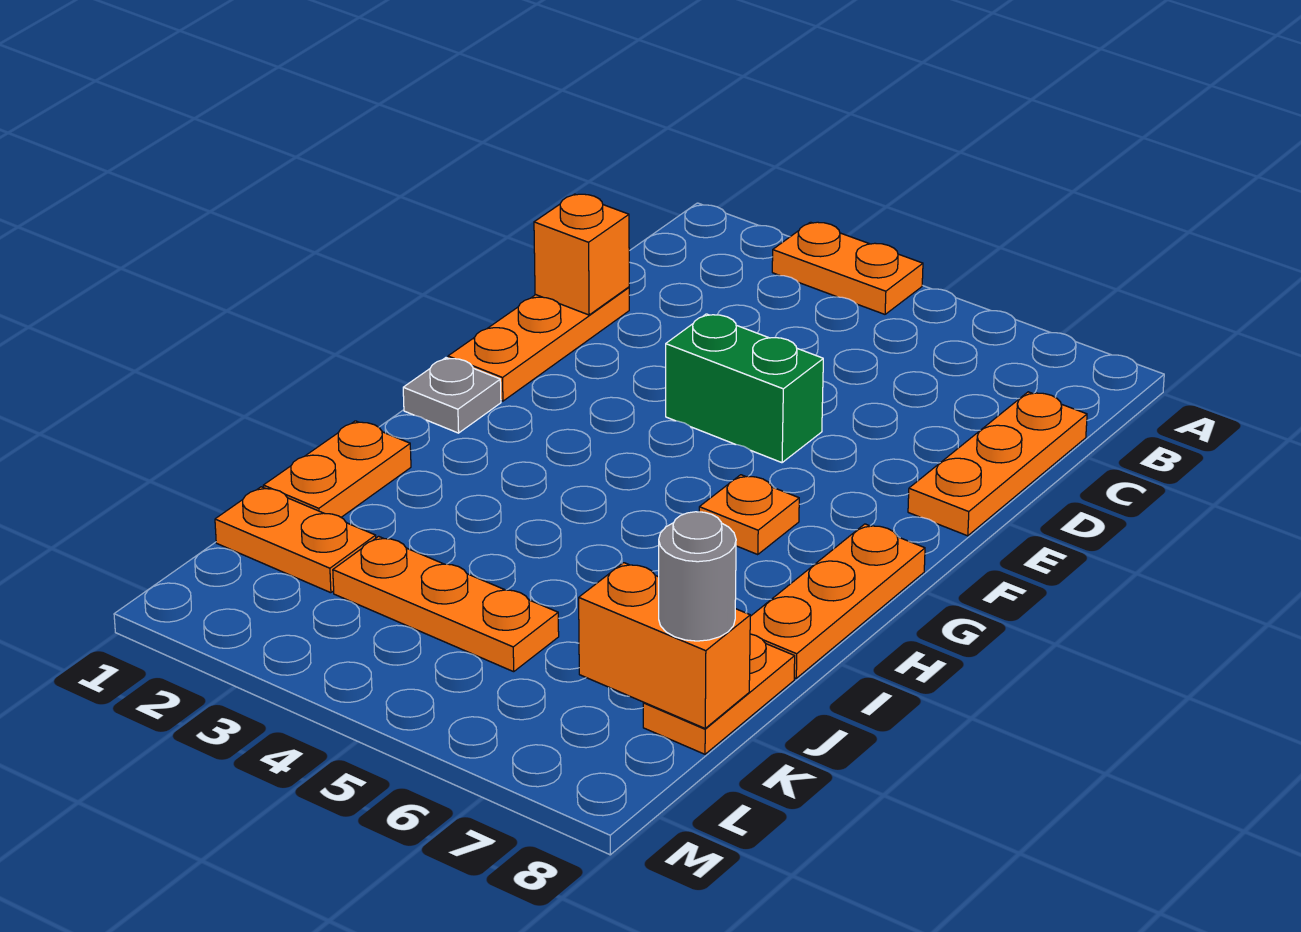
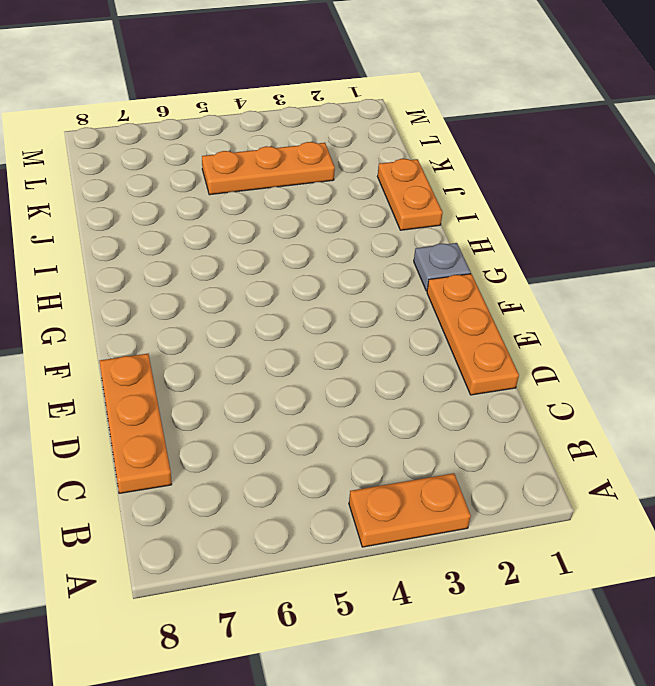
none -> green 1x2 brick [666,314,823,463]
none -> orange 1x1 plate [699,475,799,555]
none -> orange 1x3 plate [750,524,925,678]

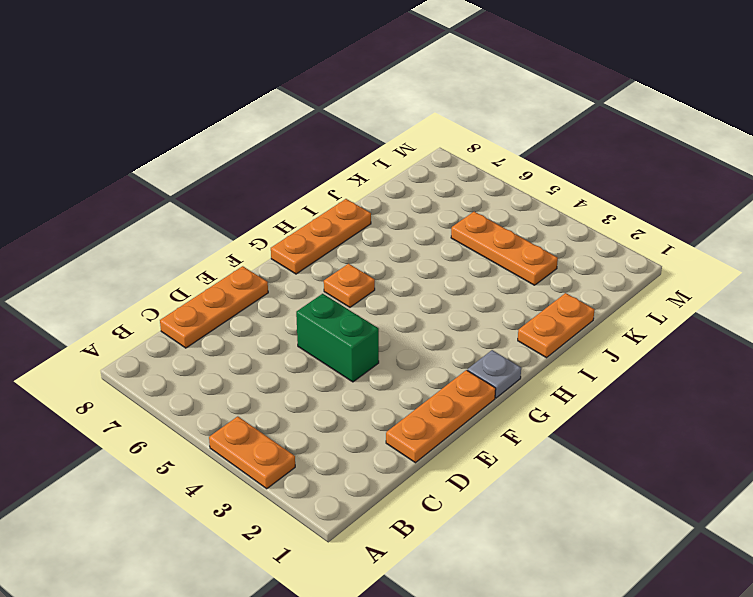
none -> orange 1x2 plate [643,634,795,754]
none -> orange 1x2 plate [215,487,376,593]
none -> orange 1x1 brick [534,194,629,315]

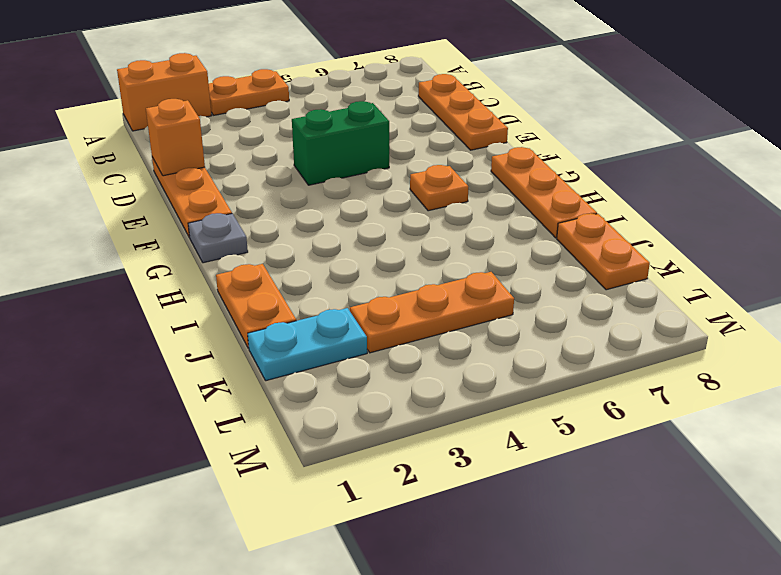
orange 1x2 brick [117,53,212,131] -> orange 1x2 brick moved to [579,563,750,728]
cyan 1x2 plate [248,308,367,381] -> orange 1x2 plate [215,487,376,593]
none -> grey 1x1 round brick [659,512,736,641]

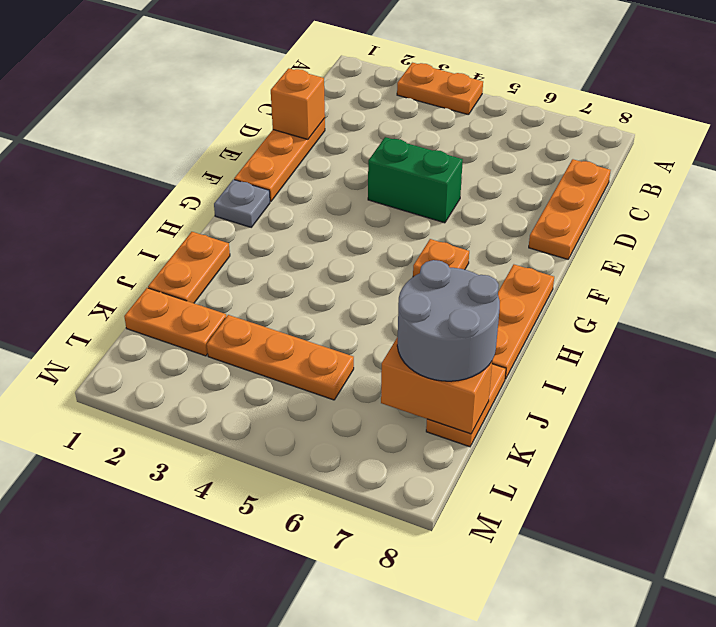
grey 2x2 round brick [397,260,500,381] -> grey 1x1 round brick [659,512,736,641]

